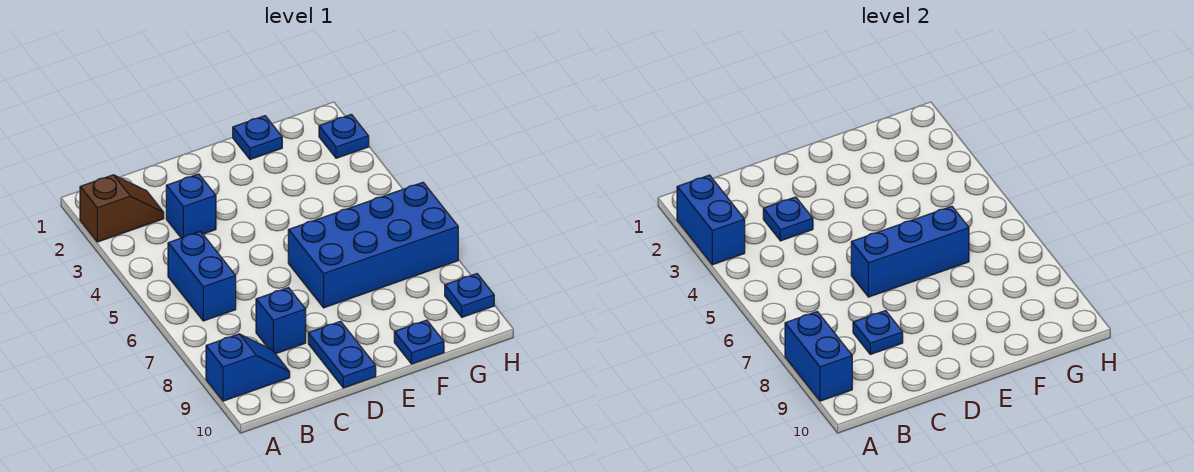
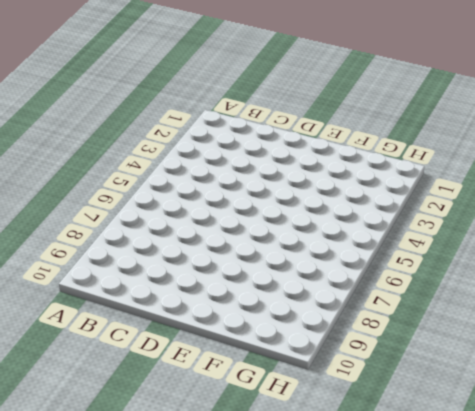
none -> brown 1x2 slope [80,175,164,242]
none -> blue 1x2 slope [206,334,290,401]
none -> blue 1x2 brick [168,231,236,321]

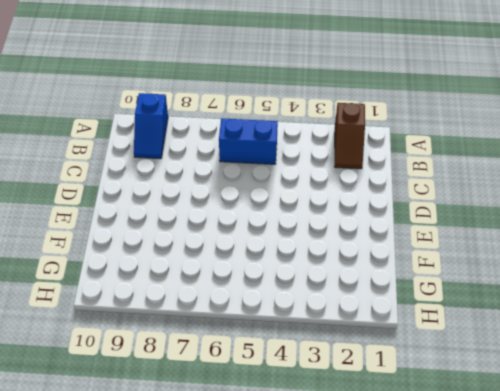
none -> blue 1x1 brick [166,174,216,238]
none -> blue 1x1 brick [256,288,306,354]
none -> blue 1x2 plate [308,321,376,388]

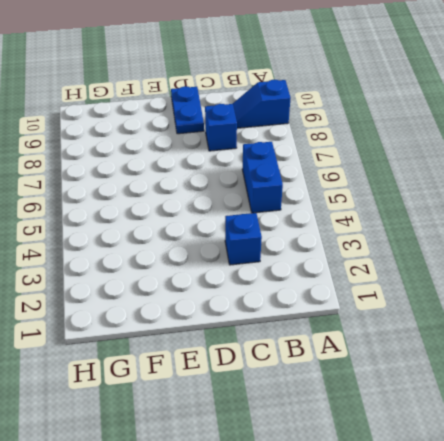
none -> brown 1x2 slope [80,175,164,242]
none -> blue 2x4 brick [288,182,458,308]
none -> blue 1x1 plate [233,116,282,159]

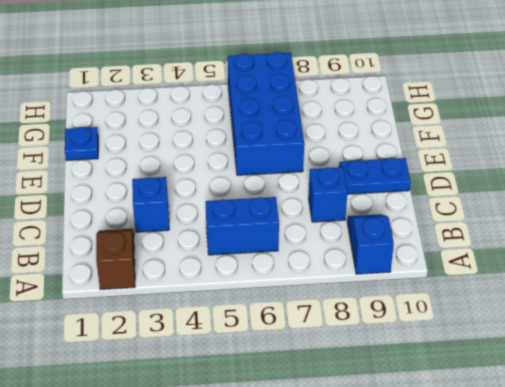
none -> blue 1x1 plate [394,320,444,364]
none -> blue 1x1 plate [319,114,369,158]
none -> blue 1x1 plate [445,274,494,317]

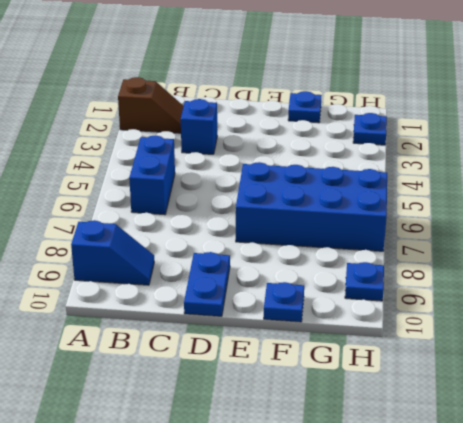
none -> blue 1x1 brick [256,288,306,354]
none -> blue 1x2 brick [677,175,745,265]
none -> blue 1x2 brick [785,312,852,401]

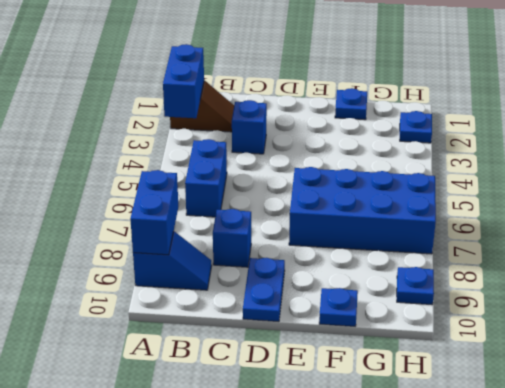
none -> blue 1x1 plate [763,197,813,241]
none -> blue 1x1 plate [853,311,903,354]
none -> blue 1x3 brick [851,206,969,297]

